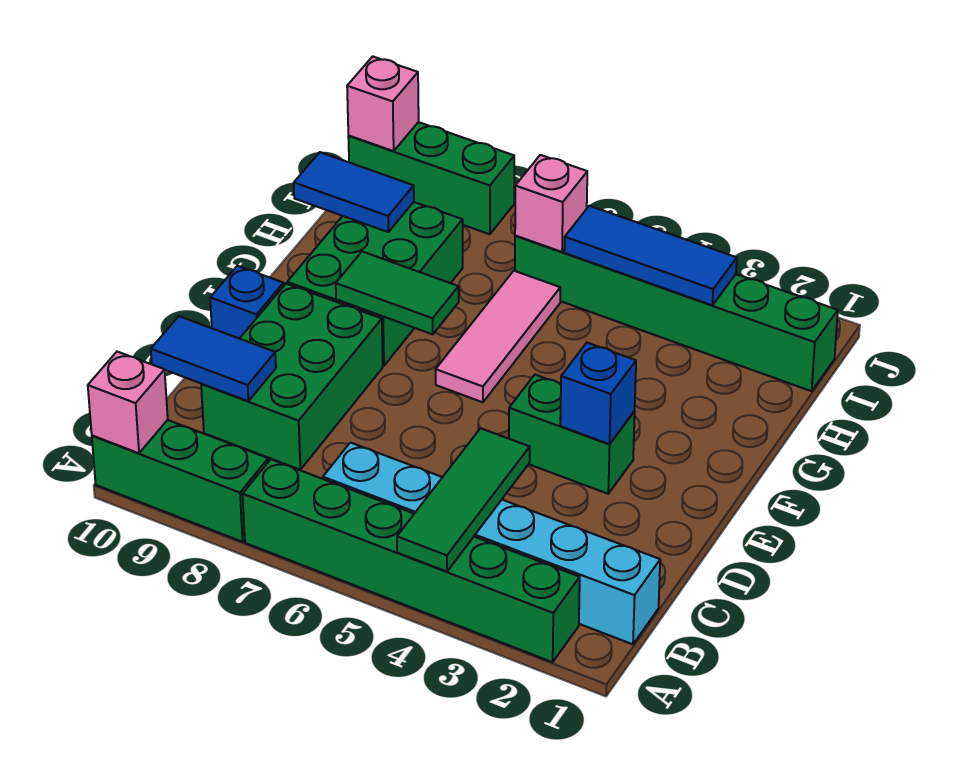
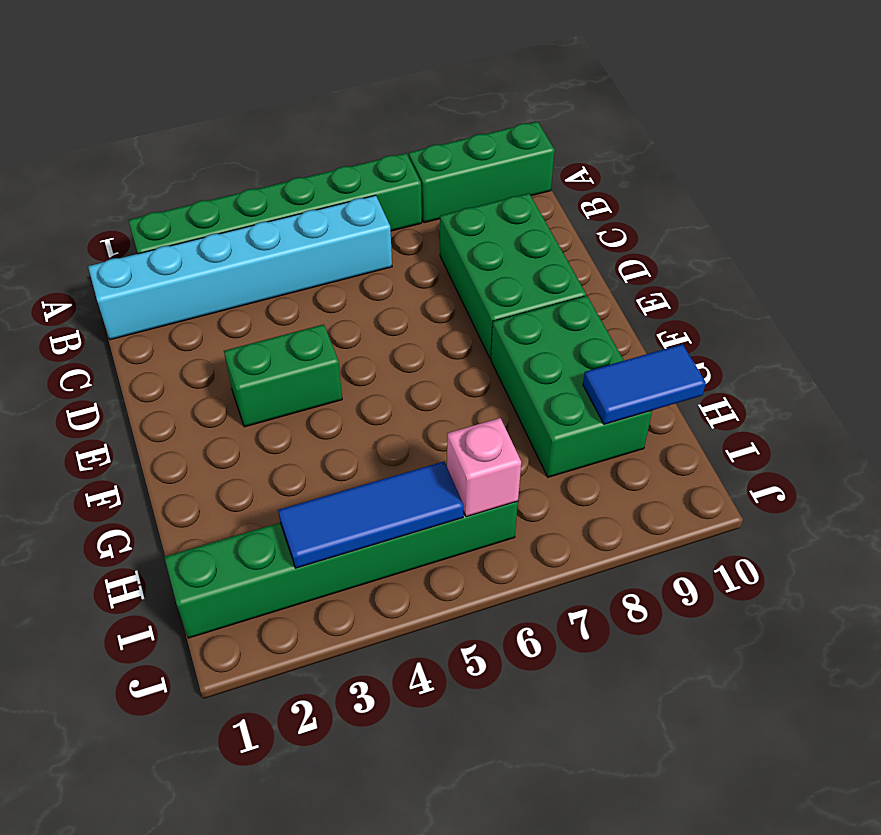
none -> blue 1x1 brick [210,266,284,339]
none -> pink 1x3 tile [436,271,560,402]
none -> green 1x3 brick [348,122,514,234]

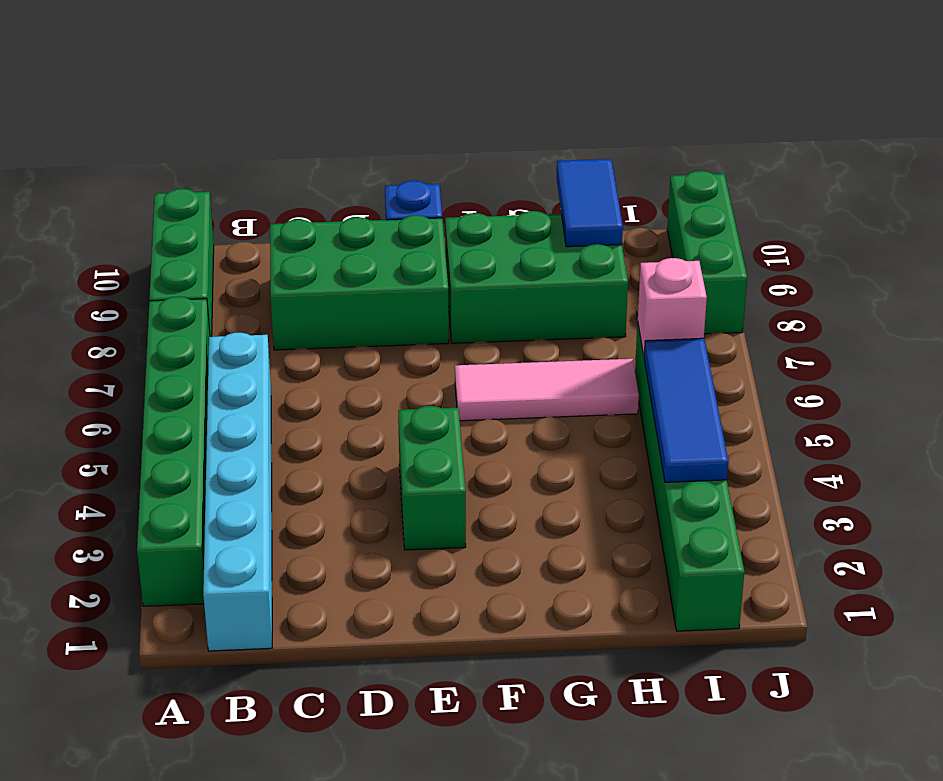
none -> green 1x3 tile [397,428,530,572]
none -> pink 1x1 brick [88,352,168,453]
none -> blue 1x2 tile [151,316,276,401]

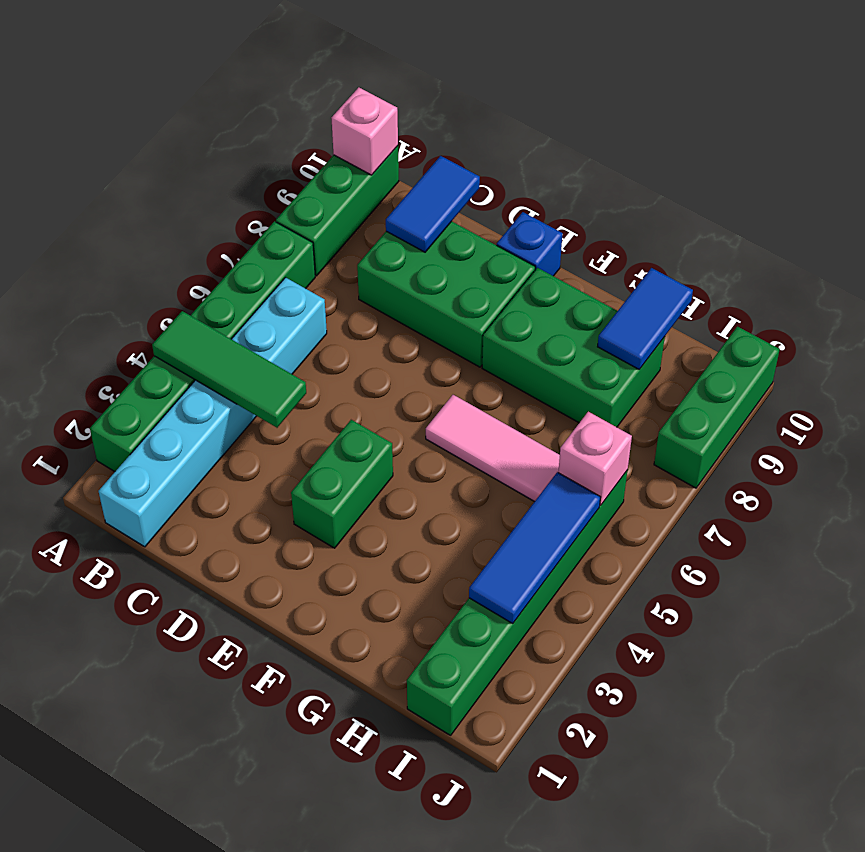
none -> blue 1x1 brick [560,343,636,444]
none -> green 1x2 tile [336,252,459,334]
none -> pink 1x1 brick [347,56,419,151]

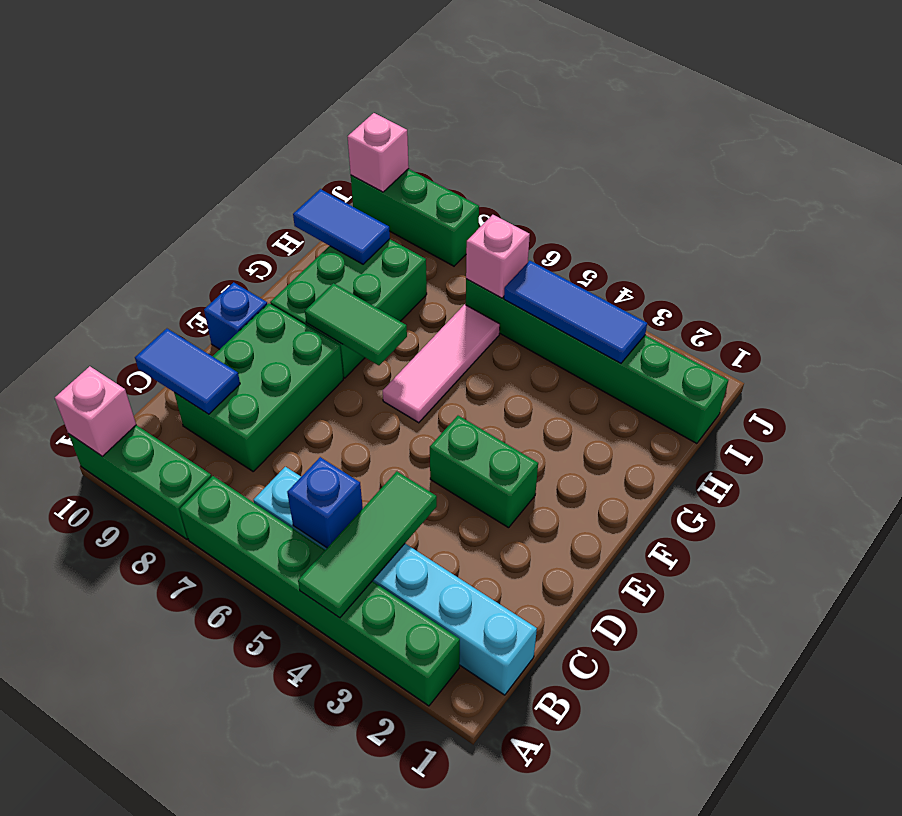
blue 1x1 brick [287,457,363,548] -> blue 1x1 brick moved to [560,343,636,444]

